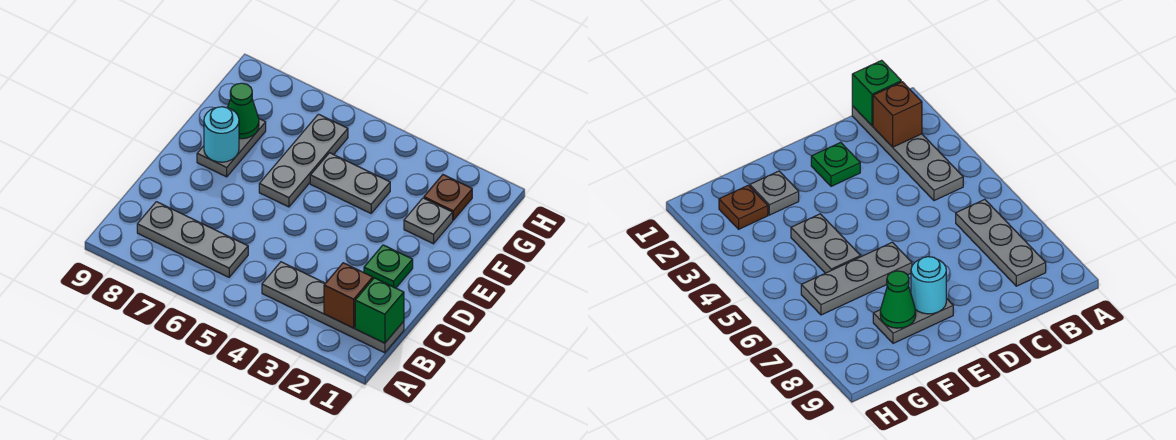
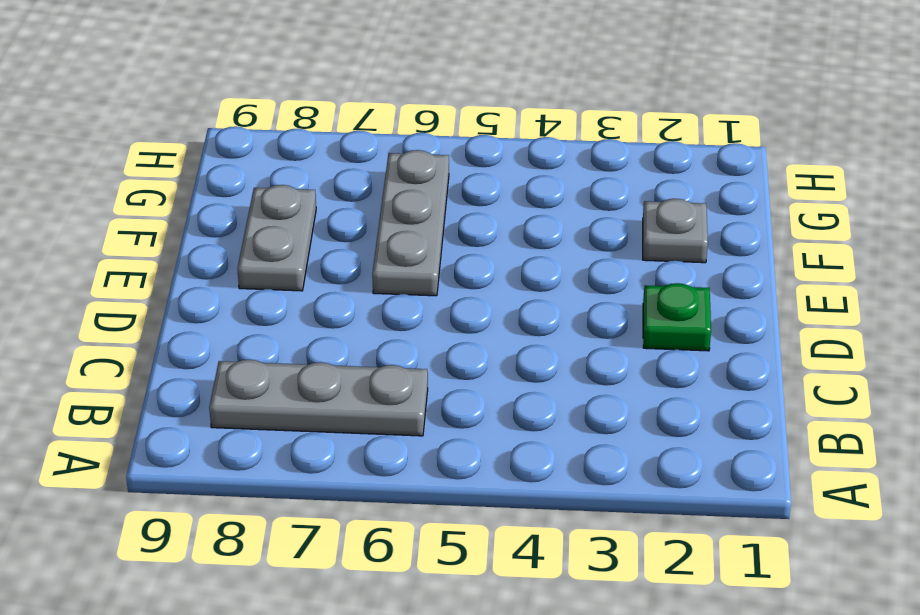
none -> grey 1x4 plate [262,262,404,353]
none -> grey 1x2 plate [310,153,390,213]
none -> brown 1x1 plate [424,175,472,220]

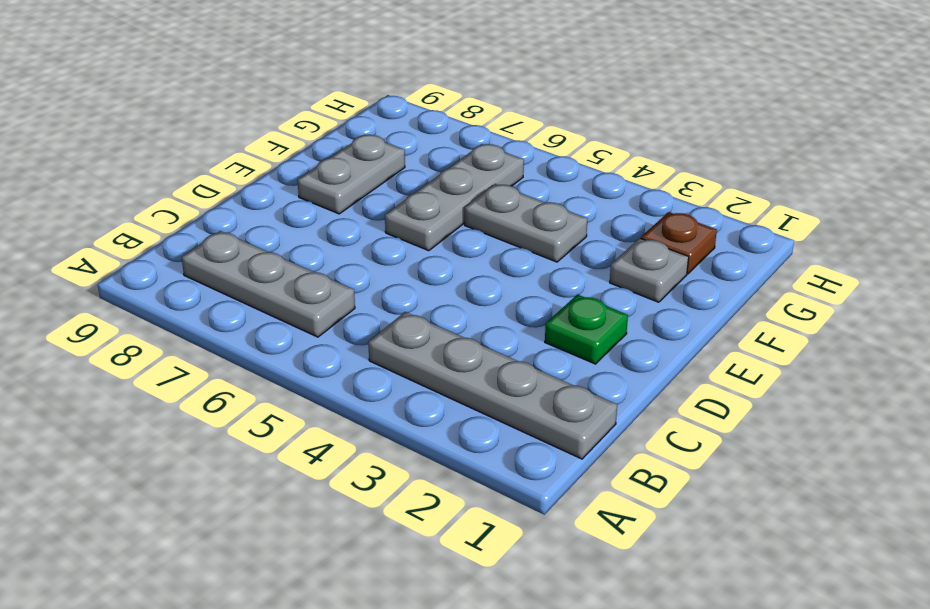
none -> green 1x1 brick [355,278,404,343]
none -> brown 1x1 brick [324,263,373,328]
none -> cyan 1x1 round brick [204,107,239,162]

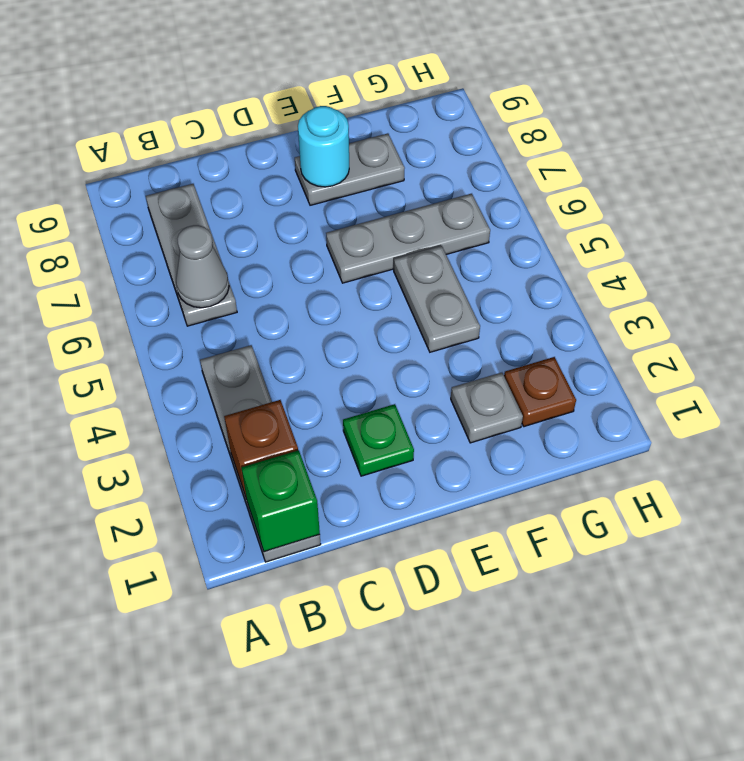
grey 1x1 cone [176,225,229,308] -> none
none -> green 1x1 cone [228,83,259,139]

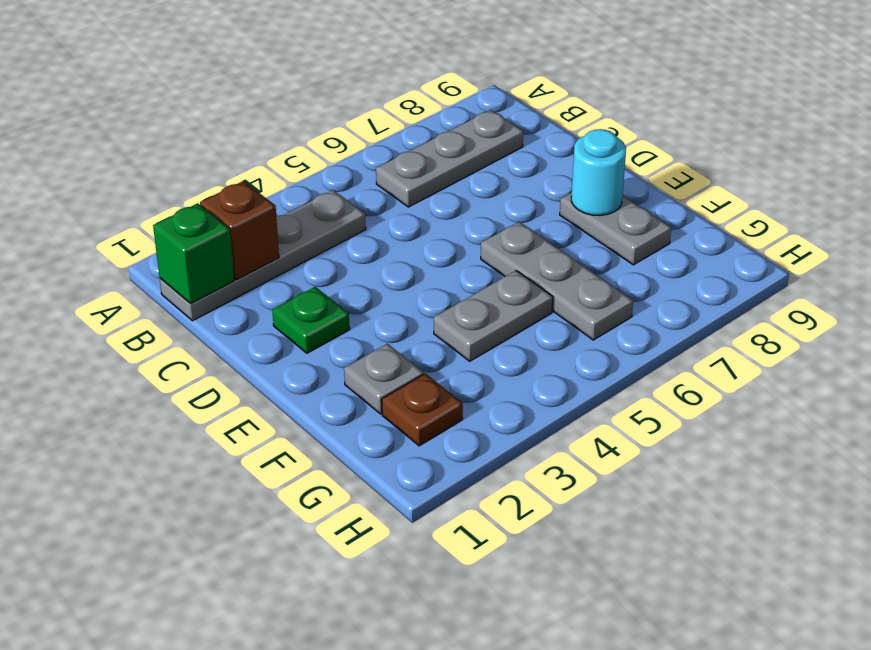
none -> green 1x1 cone [228,83,259,139]

